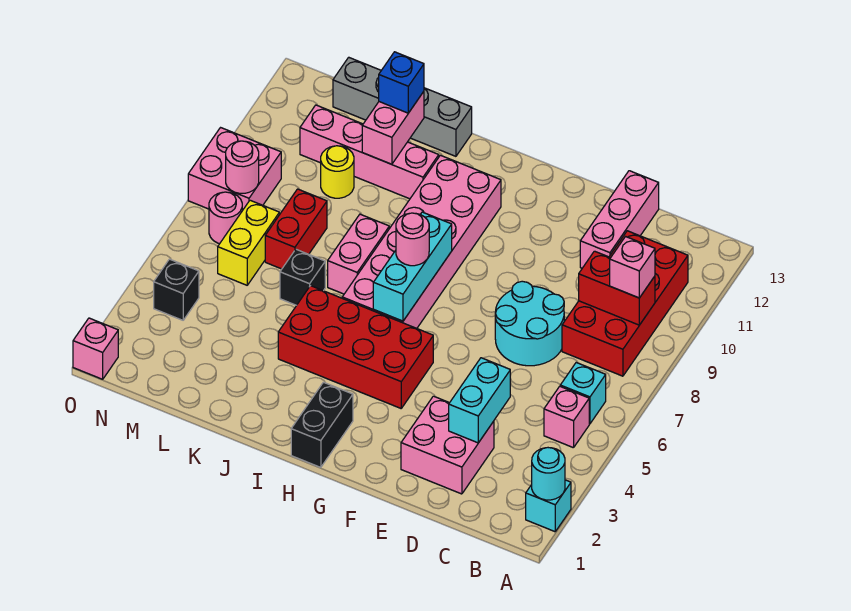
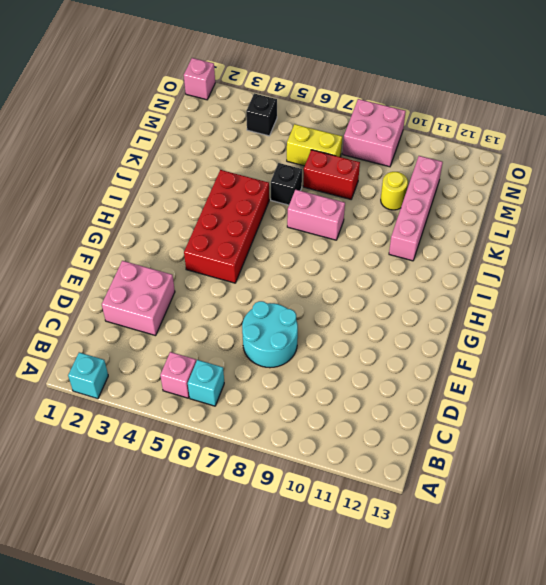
none -> red 2x4 brick [562,231,688,376]
none -> pink 1x3 brick [580,171,659,268]
none -> black 1x2 brick [291,382,353,467]
none -> pink 2x6 brick [342,155,501,328]

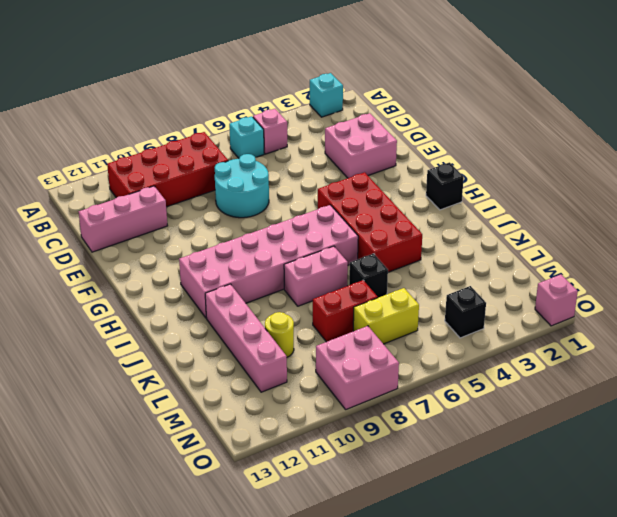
black 1x1 brick [426,162,464,210] -> black 1x2 brick [291,382,353,467]
none -> grey 1x4 brick [333,57,472,156]
none -> pink 1x1 round brick [209,192,242,244]
none -> cyan 1x1 round brick [532,448,565,500]
none -> red 1x2 brick [579,251,655,325]

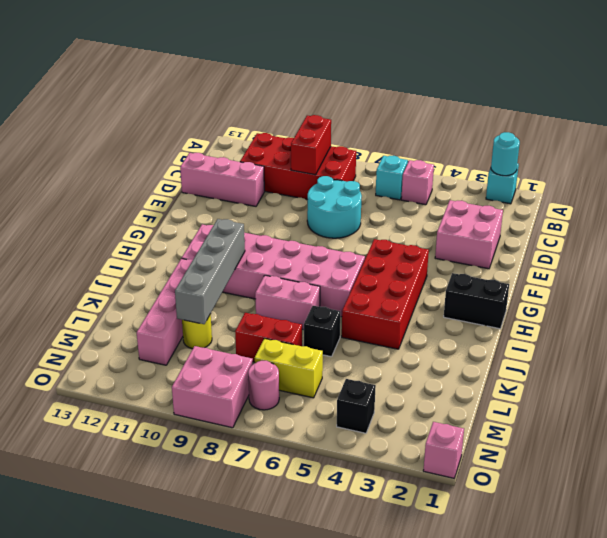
grey 1x4 brick [175,219,245,324] -> grey 1x4 brick moved to [333,57,472,156]
none -> cyan 1x2 brick [449,358,510,443]
none -> cyan 1x3 brick [373,212,452,321]
none -> pink 1x2 brick [362,92,424,164]
none -> pink 1x1 round brick [226,141,259,193]

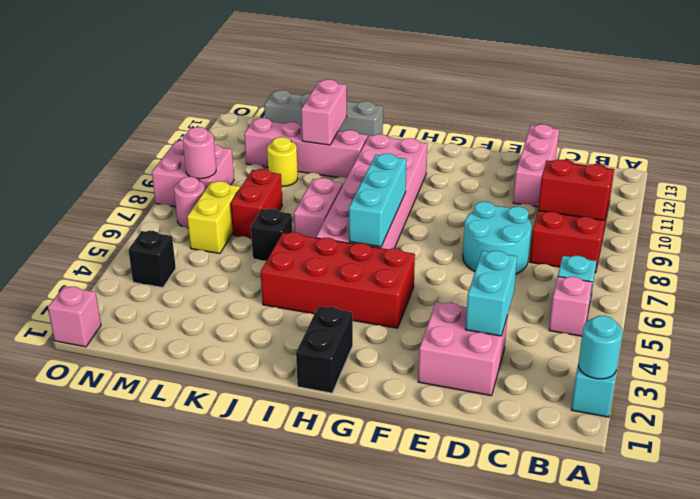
none -> pink 1x1 brick [610,237,655,298]
none -> pink 1x1 round brick [396,213,429,266]
none -> blue 1x1 brick [379,52,424,113]

